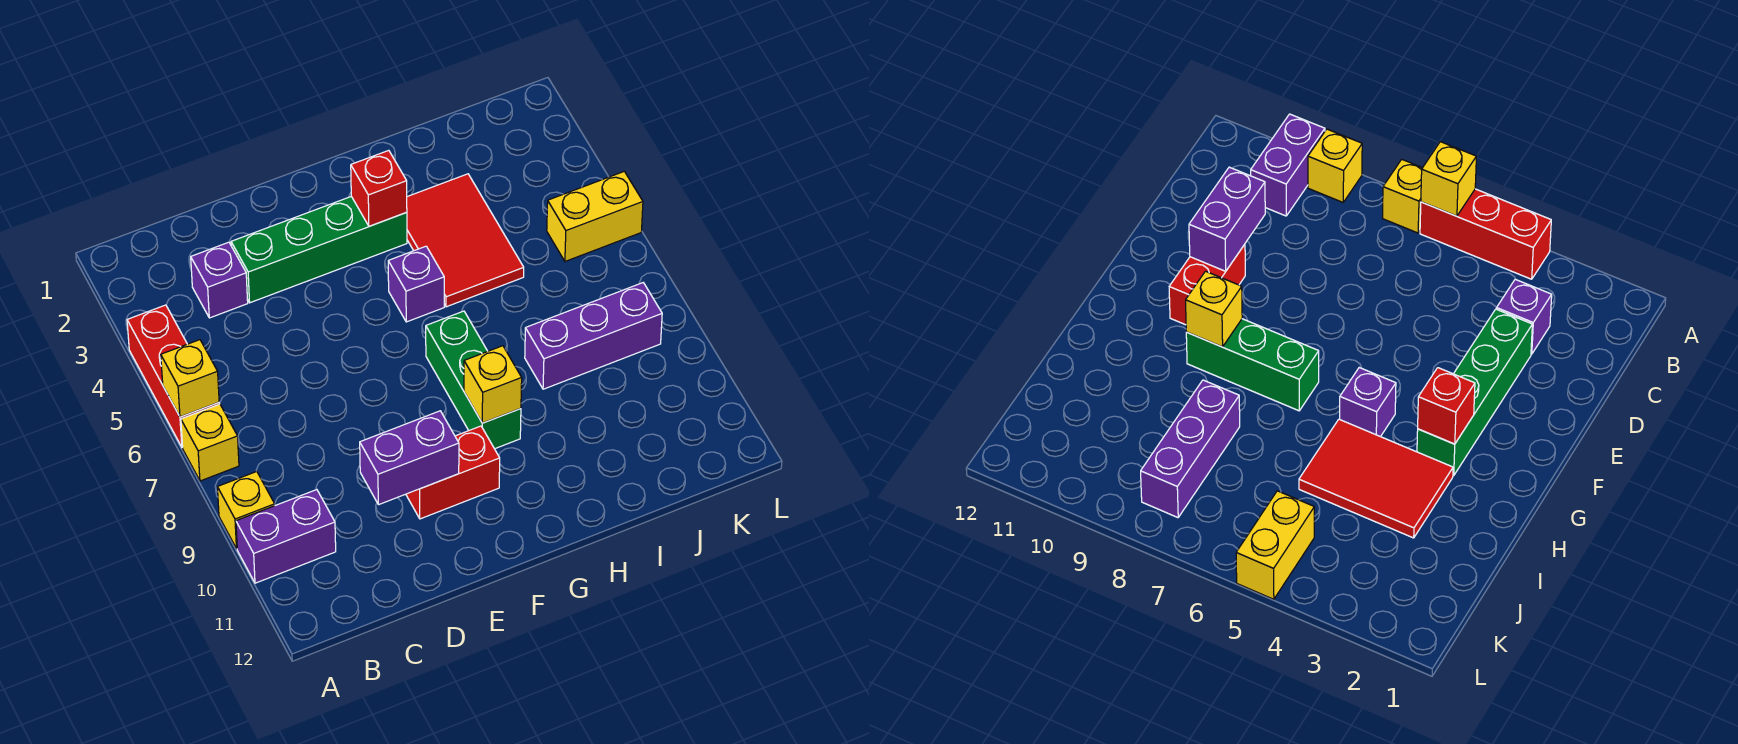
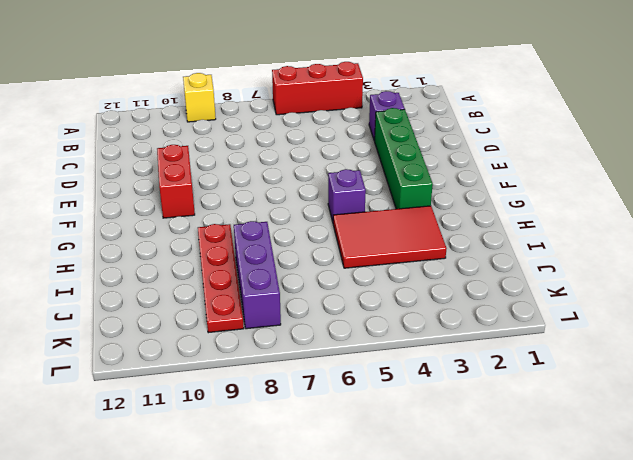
red 1x4 plate [198,224,244,333] -> none
none -> yellow 1x1 brick [181,404,239,481]
none -> purple 1x2 brick [236,489,336,583]
none -> green 1x3 brick [426,311,521,449]

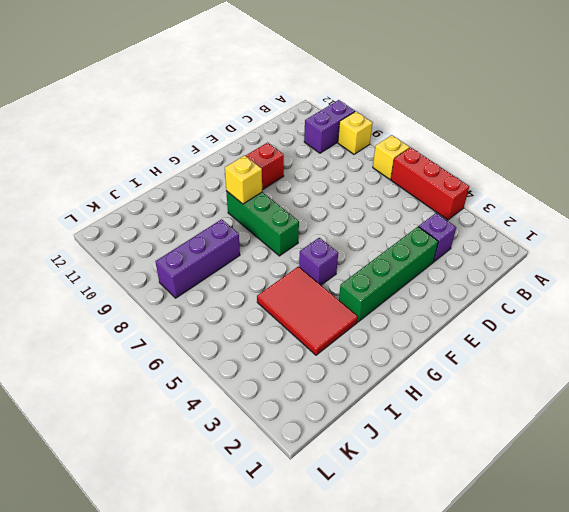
none -> yellow 1x2 brick [547,171,643,261]
none -> yellow 1x1 brick [161,340,219,417]
none -> purple 1x2 brick [360,411,459,505]

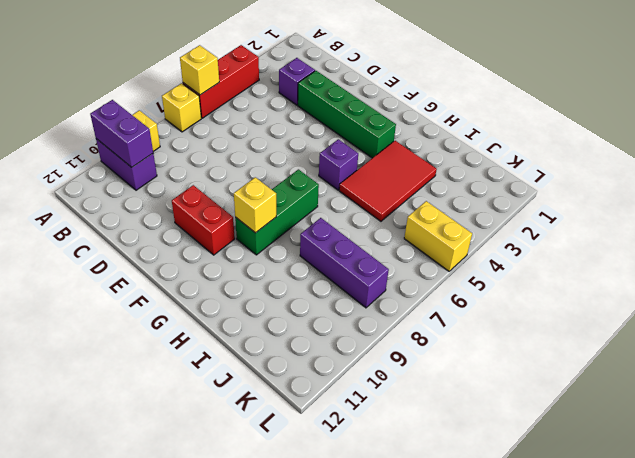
purple 1x2 brick [90,100,153,167] -> purple 1x2 brick moved to [360,411,459,505]
none -> red 1x1 brick [351,150,407,226]

